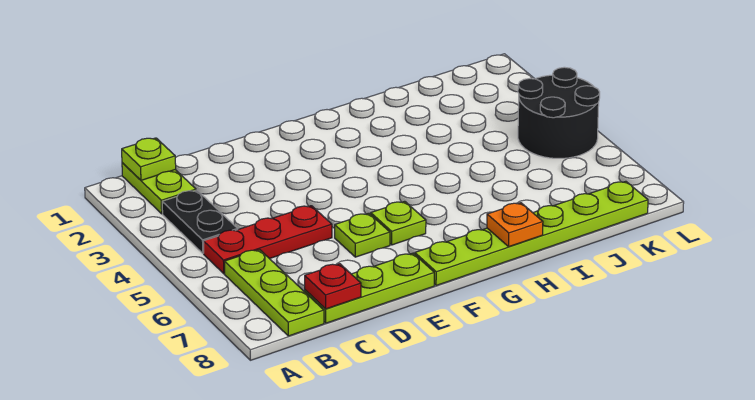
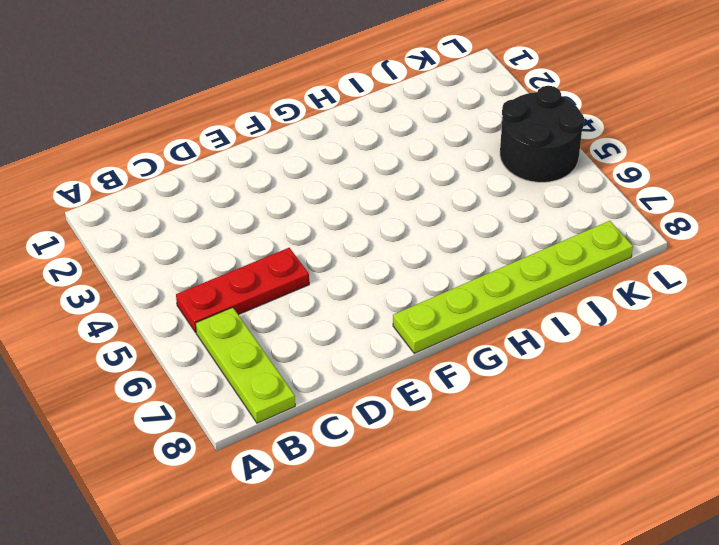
none -> lime 1x2 plate [122,163,196,214]
none -> black 1x2 plate [162,190,238,253]
none -> lime 1x3 plate [305,253,434,323]

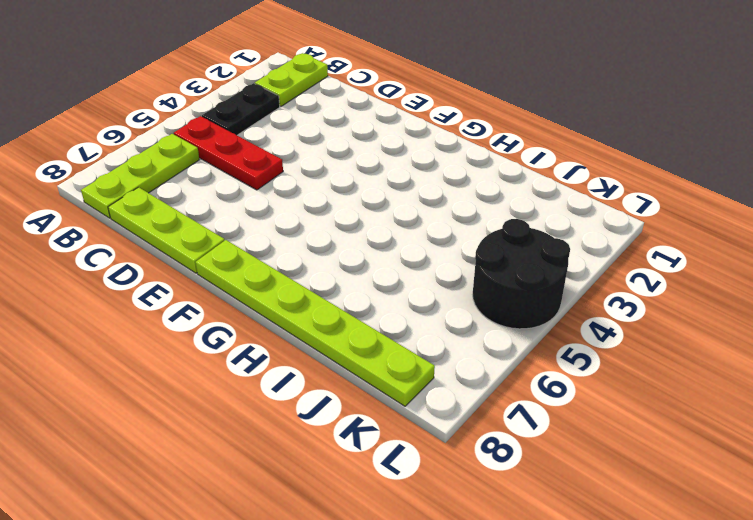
none -> lime 1x1 plate [335,213,390,257]
none -> lime 1x1 plate [371,201,426,245]
none -> lime 1x1 plate [122,138,176,180]

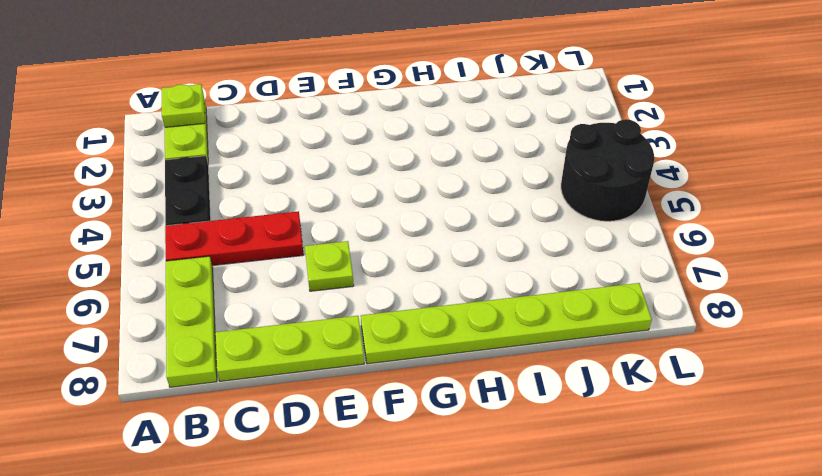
none -> lime 1x1 plate [371,201,426,245]
none -> red 1x1 plate [305,264,361,309]
none -> orange 1x1 plate [487,203,543,246]

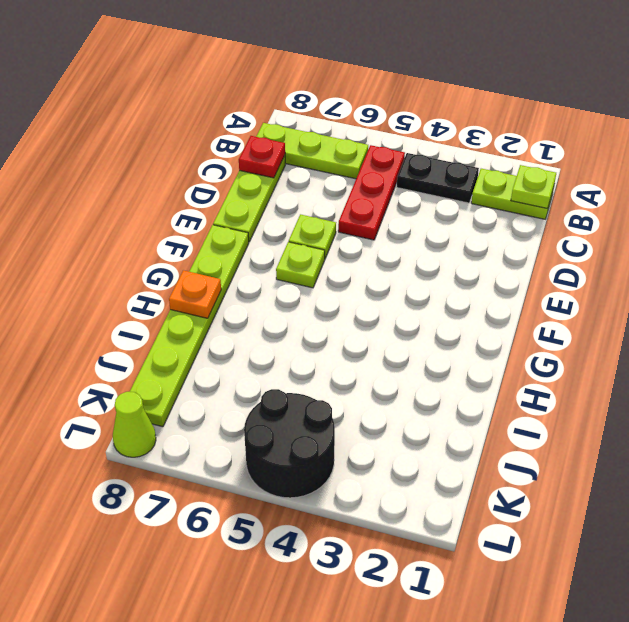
lime 1x1 cone [113,392,156,457] -> none

